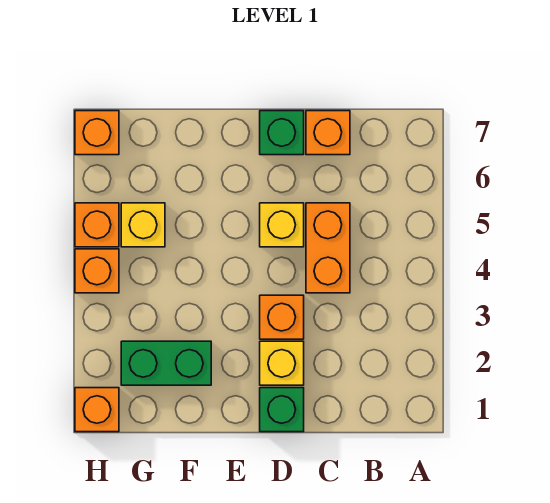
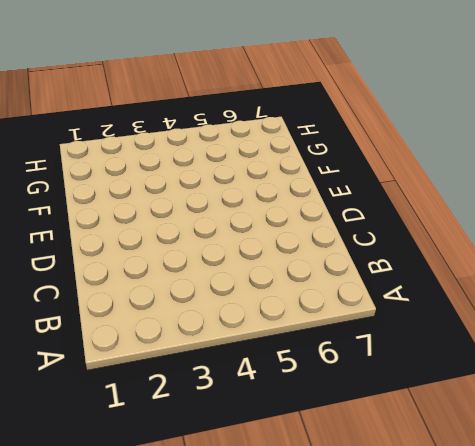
none -> orange 1x2 brick [306,203,350,293]
none -> orange 1x1 brick [306,111,350,155]
none -> green 1x1 brick [260,388,304,432]

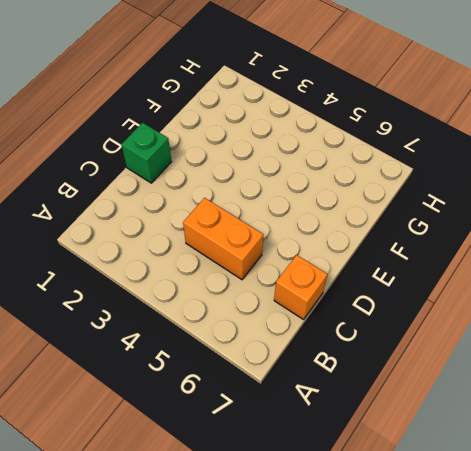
none -> yellow 1x1 brick [260,341,304,385]
none -> orange 1x1 brick [260,295,304,339]
none -> yellow 1x1 brick [260,203,304,247]

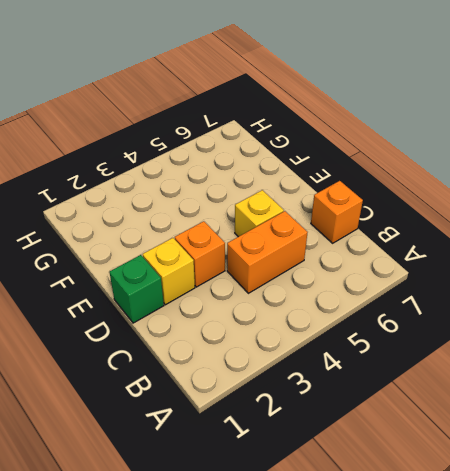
none -> green 1x1 brick [260,111,304,155]
none -> green 1x2 brick [121,341,211,385]
none -> yellow 1x1 brick [121,203,165,247]

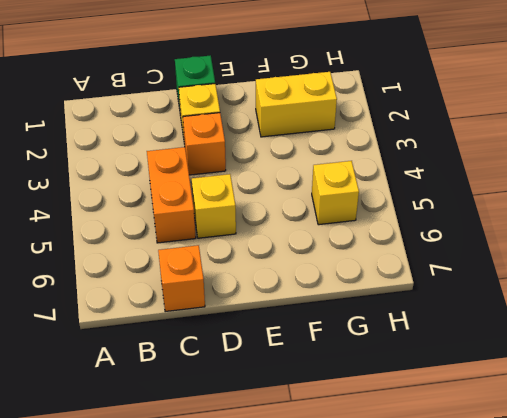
yellow 1x2 brick [256,72,337,137] -> green 1x2 brick [121,341,211,385]
none -> green 1x1 brick [260,111,304,155]
none -> orange 1x1 brick [75,388,119,432]
none -> orange 1x1 brick [75,249,119,293]

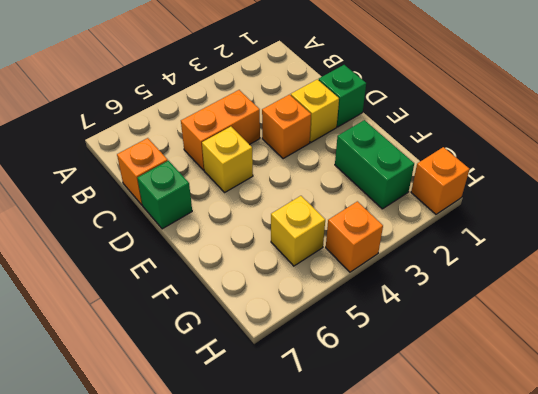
none -> orange 1x1 brick [75,203,119,247]
none -> orange 1x1 brick [75,111,119,155]

